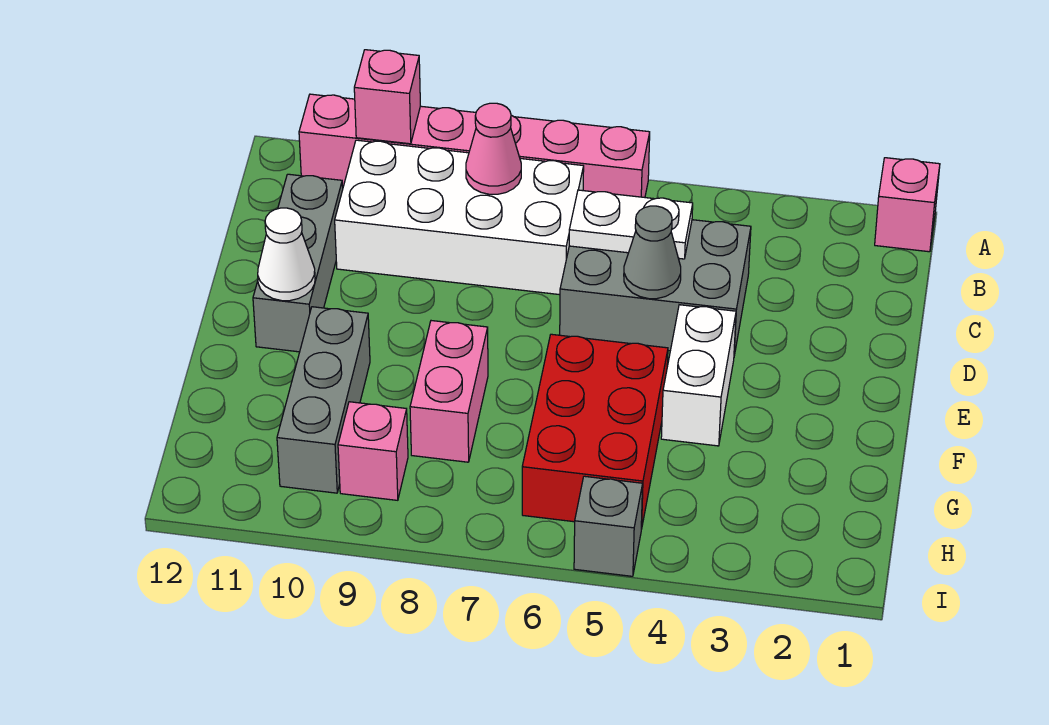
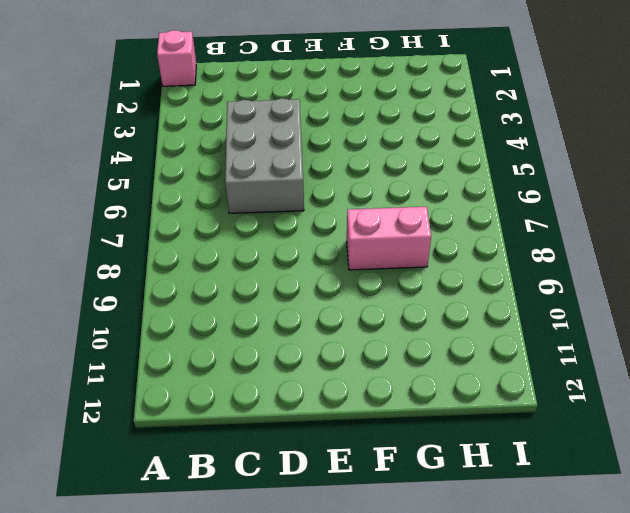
none -> pink 1x6 brick [299,94,650,197]
none -> white 2x4 brick [335,140,584,295]
none -> grey 1x3 brick [253,174,343,352]

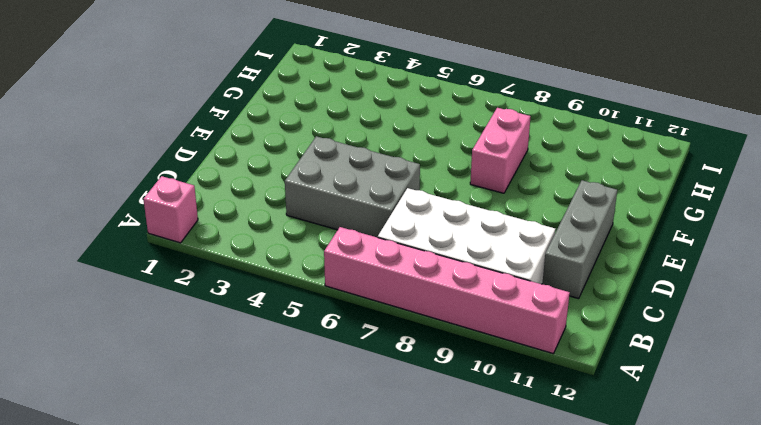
none -> white 1x2 brick [661,305,736,446]
none -> red 2x3 brick [522,334,668,529]
none -> grey 1x3 brick [277,307,370,493]

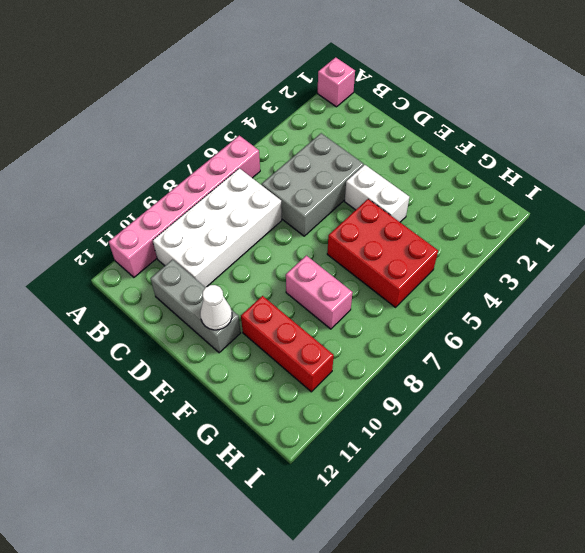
red 1x3 brick [241,296,334,392] -> grey 1x3 brick [277,307,370,493]
none -> pink 1x1 brick [338,402,408,500]
none -> grey 1x1 brick [574,476,643,576]
none -> pink 1x1 brick [354,50,420,144]

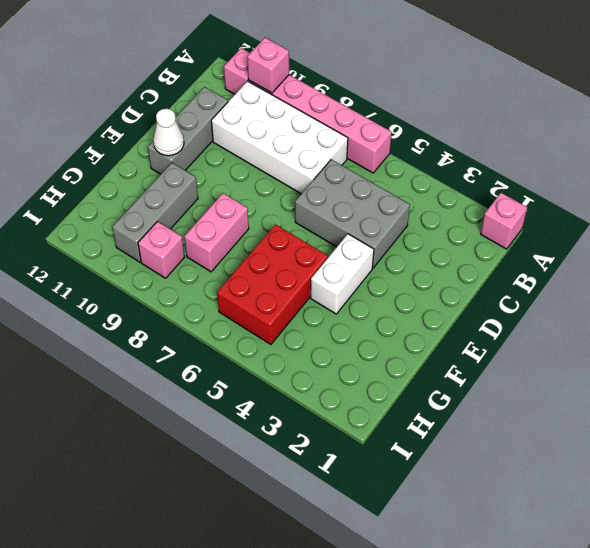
none -> grey 1x1 brick [574,476,643,576]
none -> pink 1x1 cone [466,103,521,194]
none -> white 1x2 plate [569,190,693,259]

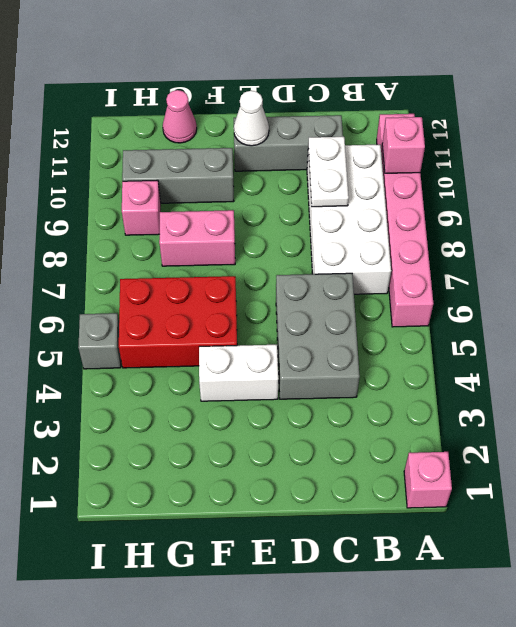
white 1x2 plate [308,137,349,207] -> white 1x2 plate moved to [569,190,693,259]
pink 1x1 cone [163,90,197,143] -> pink 1x1 cone moved to [466,103,521,194]
none -> grey 1x1 cone [624,206,681,299]

